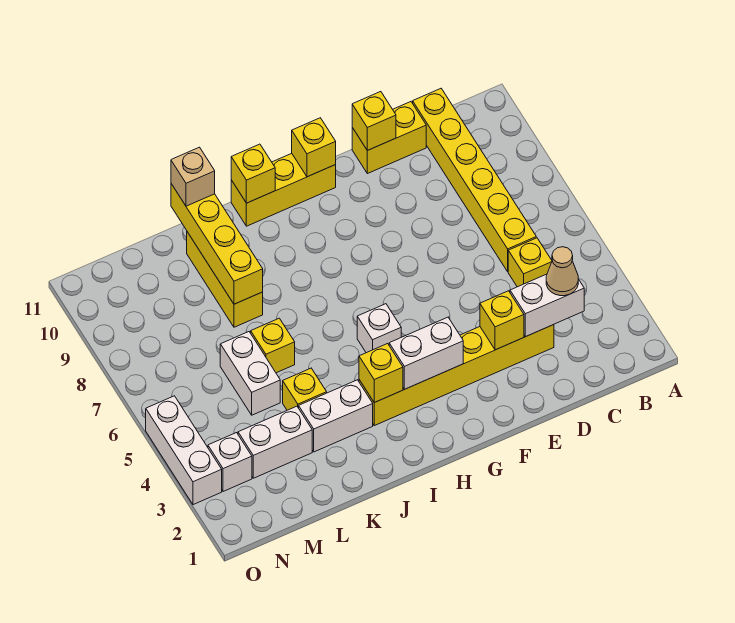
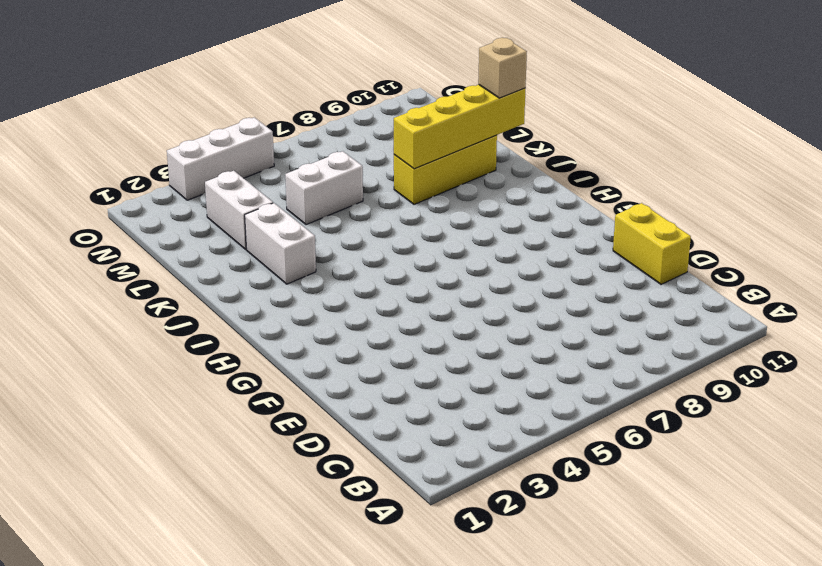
none -> yellow 1x1 brick [508,238,552,287]
none -> yellow 1x6 brick [413,89,536,272]
none -> yellow 1x6 brick [359,325,554,426]

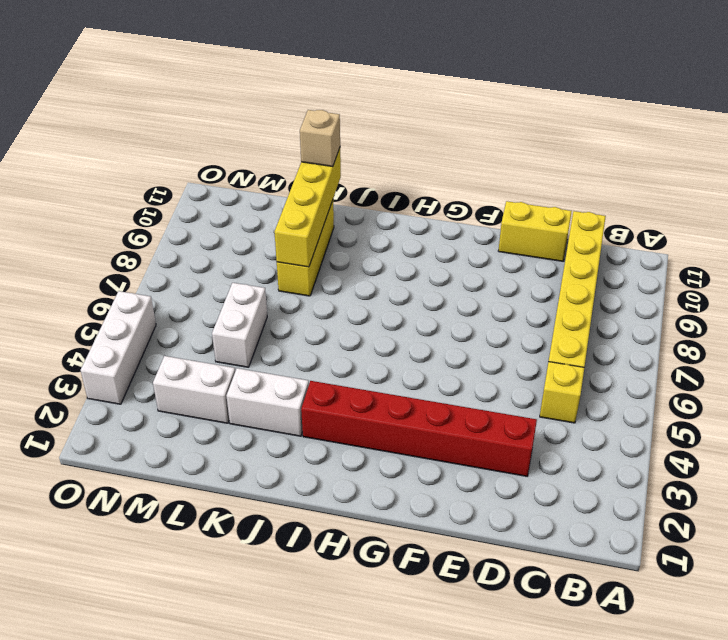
red 1x6 brick [301,381,537,476] -> yellow 1x6 brick [359,325,554,426]
none -> yellow 1x3 brick [231,153,336,226]
none -> white 1x1 brick [357,304,401,353]
none -> yellow 1x1 brick [283,368,327,410]

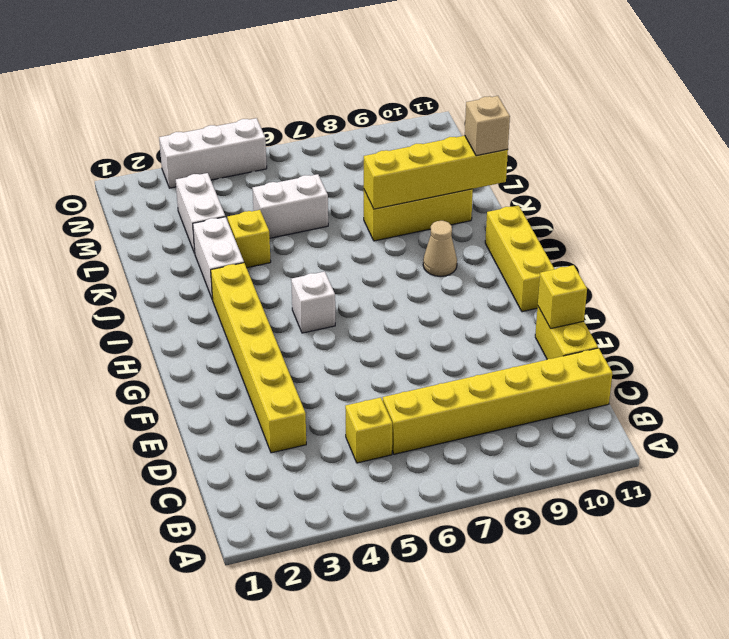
tan 1x1 cone [423,221,457,277] -> tan 1x1 cone moved to [546,247,578,296]
none -> yellow 1x1 brick [251,318,295,373]
none -> white 1x1 brick [208,433,252,492]
none -> white 1x2 brick [510,274,584,337]

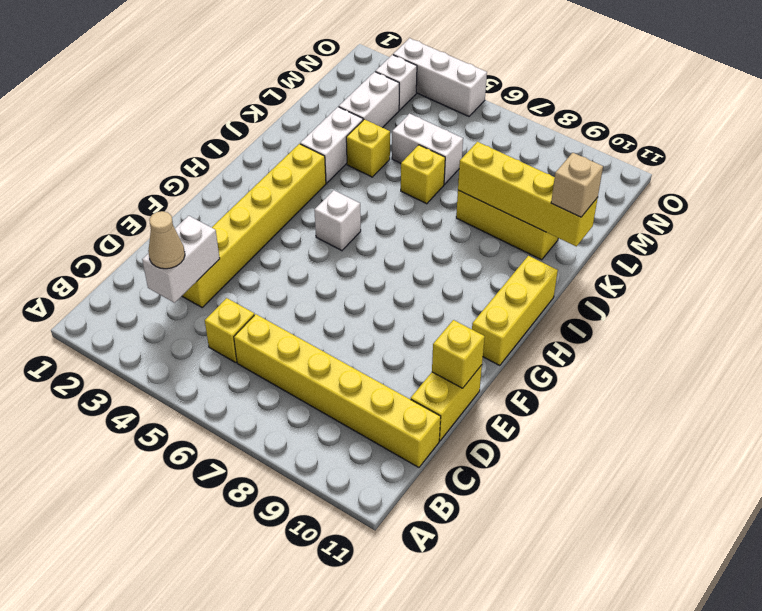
none -> yellow 1x1 brick [480,291,524,350]
none -> white 1x2 brick [389,317,463,389]
none -> yellow 1x1 brick [292,118,336,177]

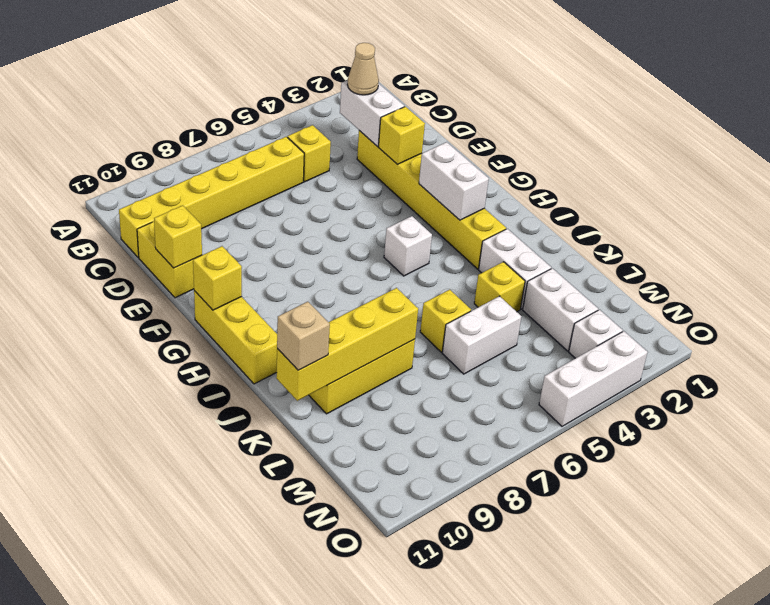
none -> yellow 1x1 brick [359,344,403,403]
none -> yellow 1x1 brick [231,144,275,203]

